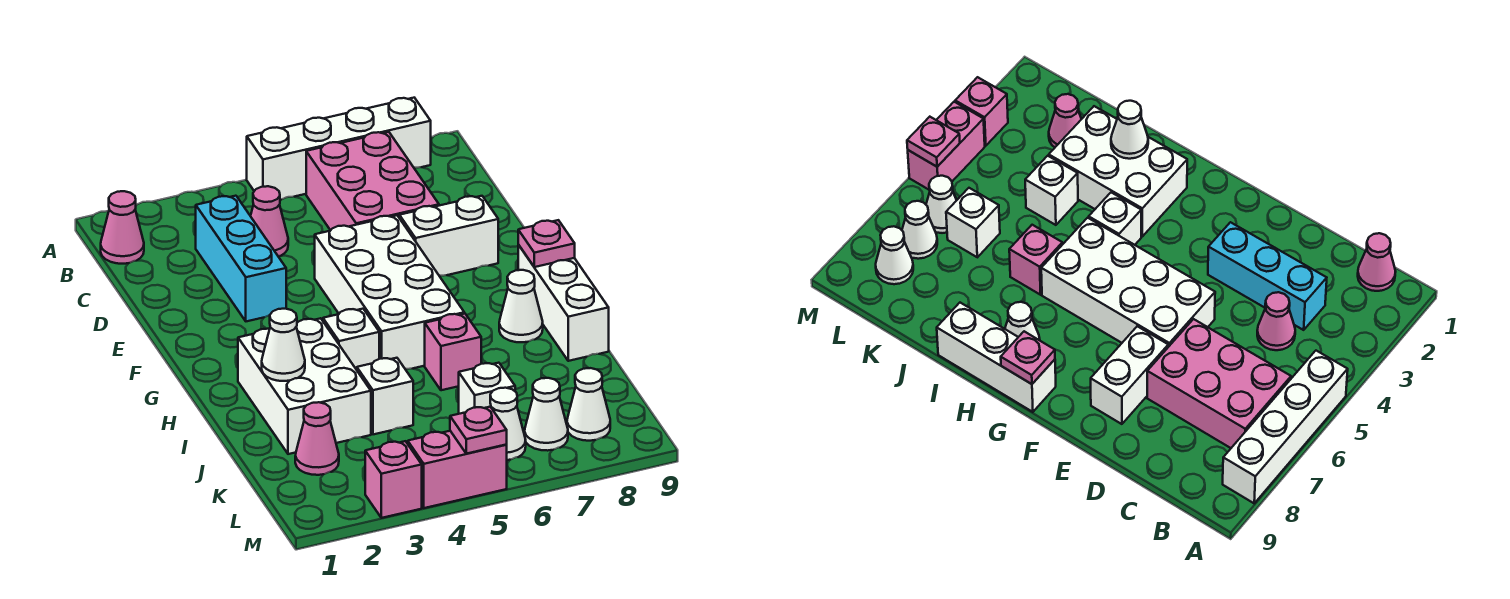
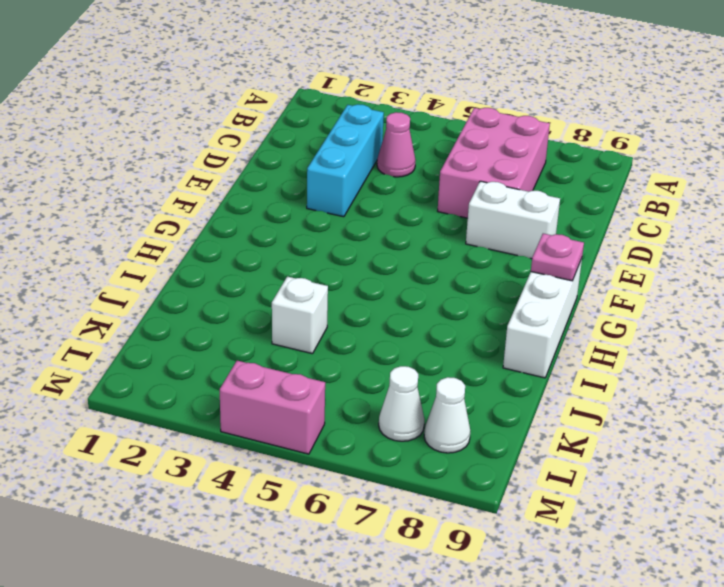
none -> white 1x4 brick [247,98,431,200]
none -> pink 1x1 cone [101,191,144,264]
none -> white 2x4 brick [315,215,464,369]

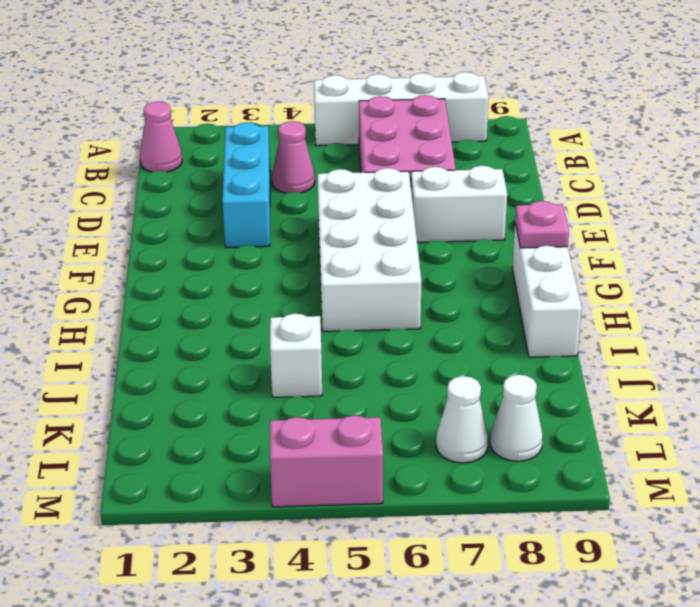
none -> white 2x3 brick [238,318,371,454]
none -> white 1x1 brick [323,309,379,370]
none -> white 1x1 cone [499,270,543,342]

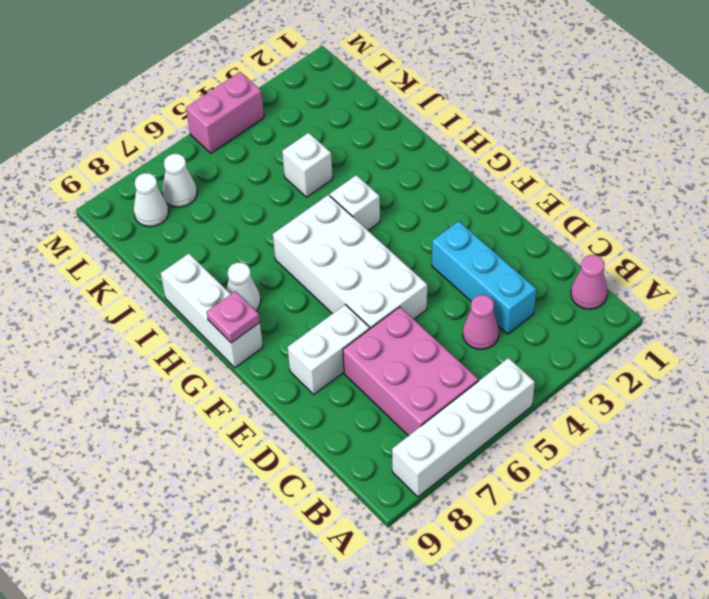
none -> white 2x3 brick [238,318,371,454]
none -> pink 1x1 brick [425,314,481,390]
none -> pink 1x1 cone [295,402,339,475]

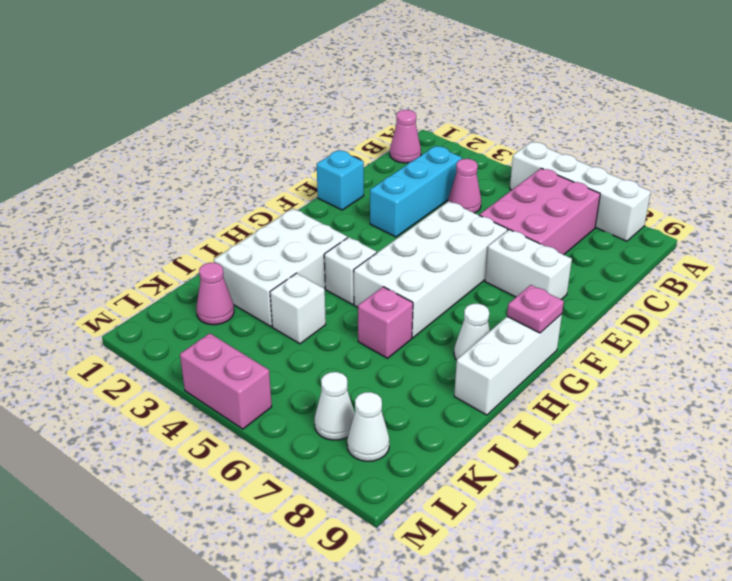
cyan 1x1 brick [317,150,364,210] -> none
none -> white 1x1 brick [459,363,515,414]
none -> white 1x1 cone [490,388,526,460]
none -> pink 1x1 brick [365,441,422,518]

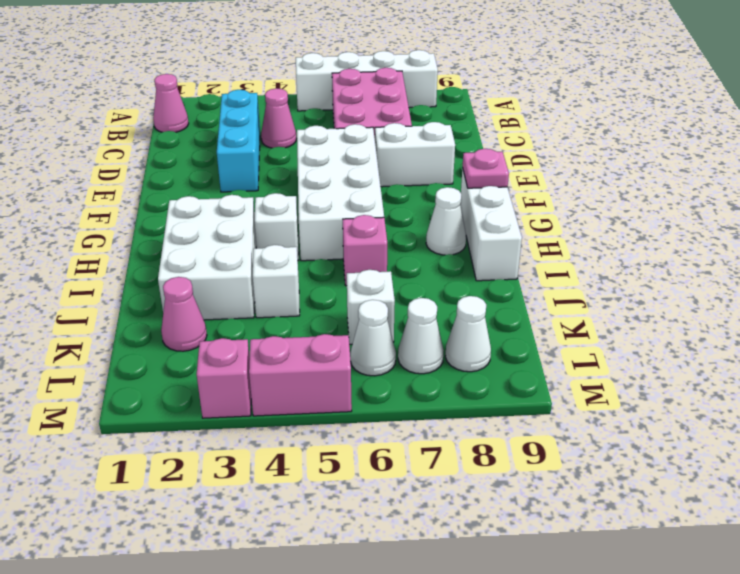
none -> white 1x1 cone [262,309,305,381]
none -> pink 1x1 plate [450,407,507,454]

